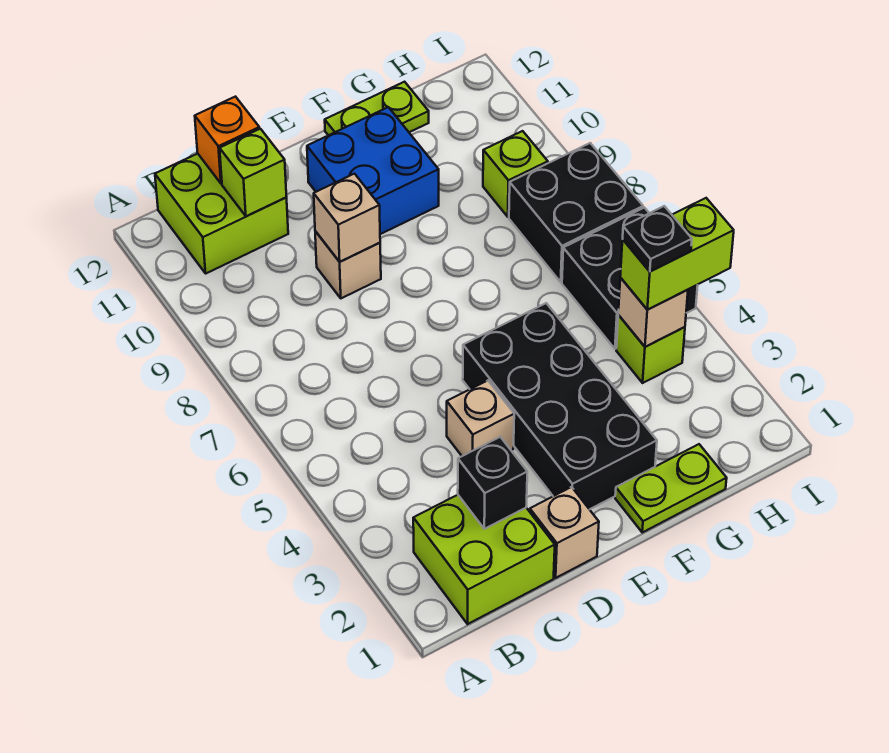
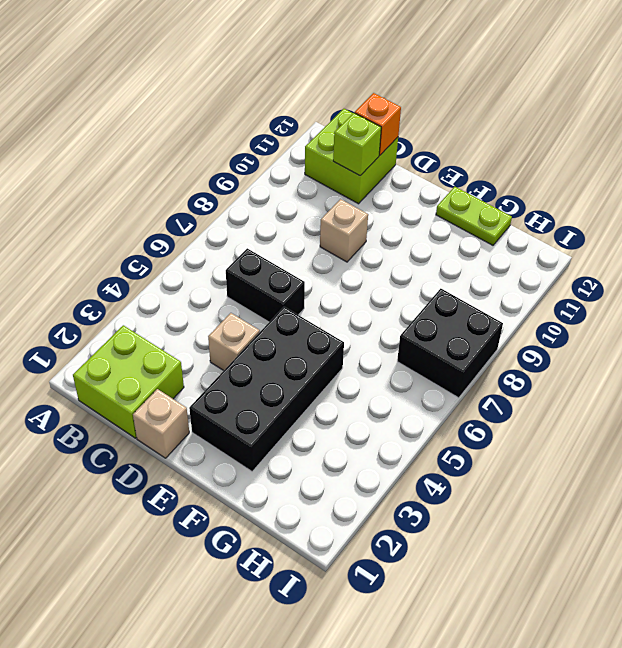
black 1x2 brick [226,248,305,322] -> none
none -> blue 2x2 brick [307,107,439,234]
none -> lime 1x2 plate [615,444,727,532]
none -> lime 1x1 brick [616,315,685,383]

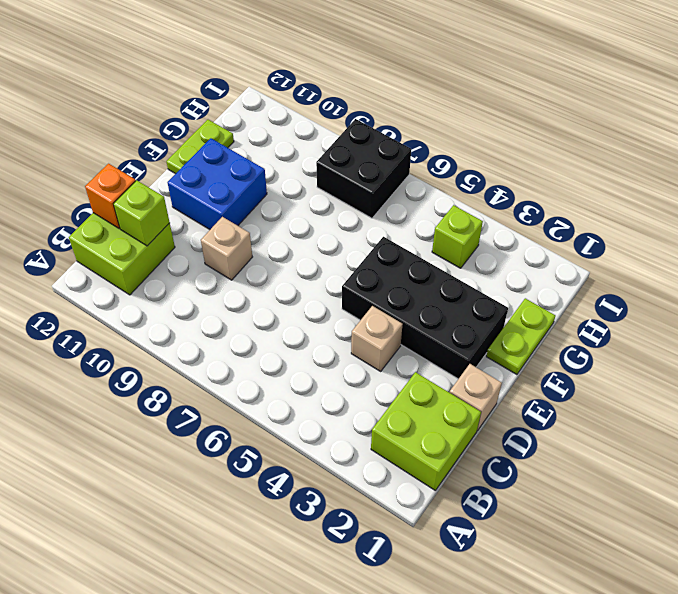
none -> black 2x2 brick [562,208,698,349]
none -> lime 1x1 brick [483,131,548,217]
none -> black 1x1 brick [458,437,527,529]

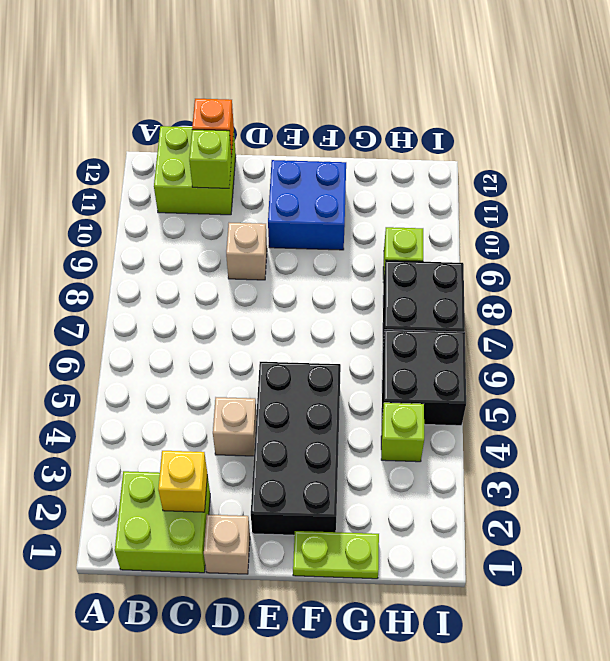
yellow 1x1 brick [158,451,207,512] -> black 1x1 brick [458,437,527,529]
none -> lime 1x2 plate [325,82,429,135]
none -> tan 1x1 brick [314,174,380,262]
none -> tan 1x1 brick [618,278,688,347]

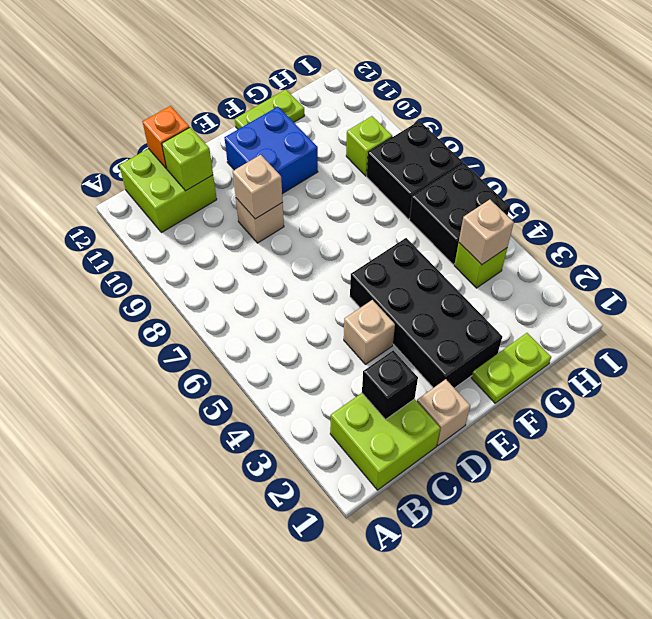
none -> lime 1x2 brick [620,198,734,310]
none -> black 1x1 plate [623,206,692,272]

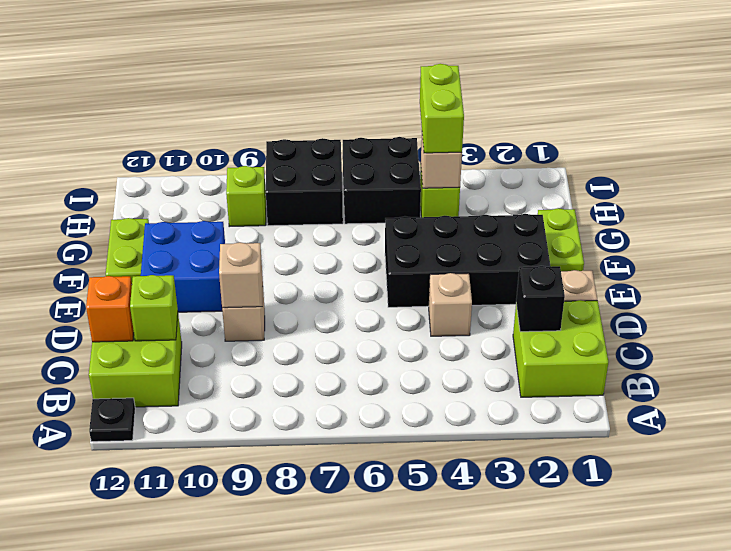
black 1x1 plate [89,398,135,442] -> black 1x1 plate moved to [623,206,692,272]

